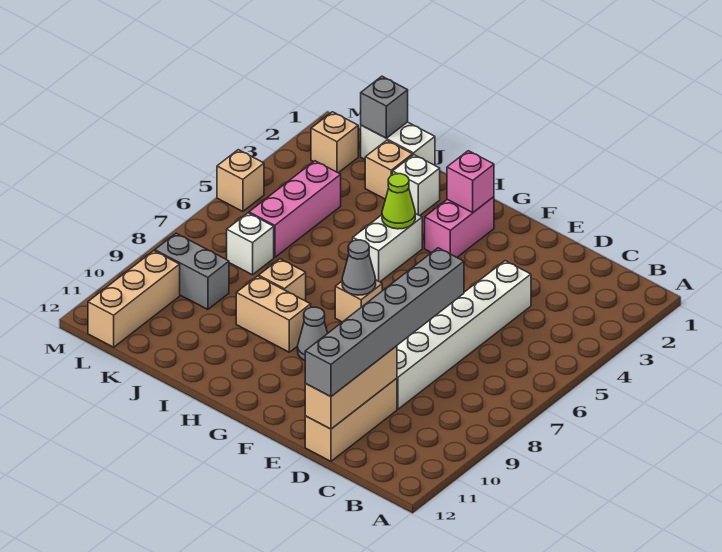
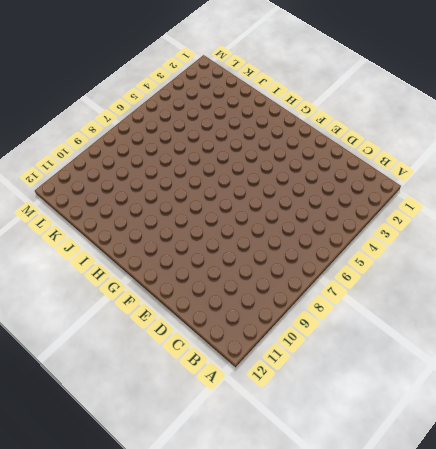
none -> white 1x6 brick [397,261,531,409]
none -> tan 1x3 brick [305,378,397,461]
none -> pink 1x2 brick [425,197,494,257]

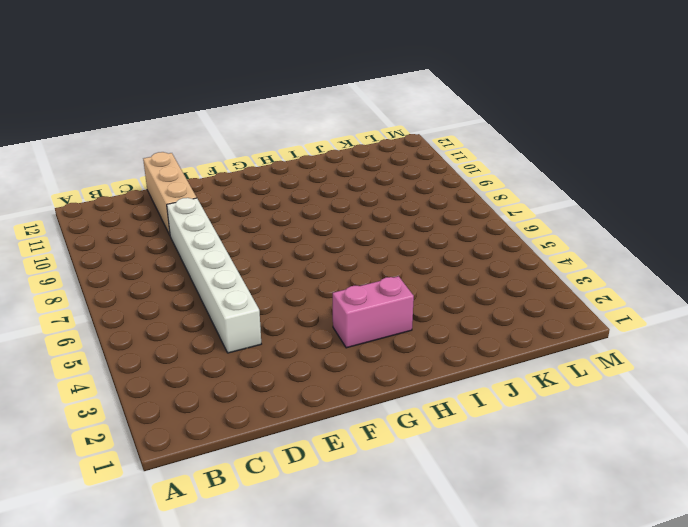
pink 1x2 brick [333,276,414,348] -> pink 1x2 brick turned to [425,197,494,257]
none -> tan 1x1 brick [335,280,382,322]
none -> grey 1x1 cone [298,307,328,360]
none -> white 1x2 brick [353,214,422,282]

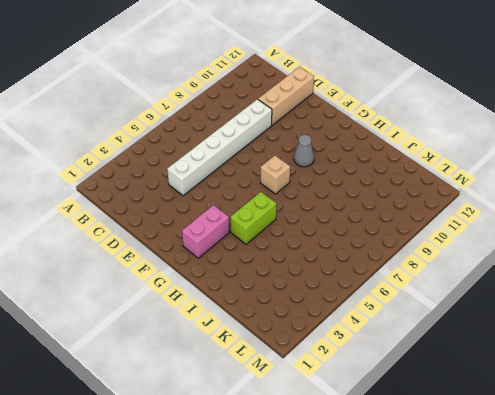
lime 1x2 brick [230,192,277,244] -> white 1x2 brick [353,214,422,282]
none -> tan 1x2 brick [236,276,311,352]
none -> white 1x1 brick [393,155,440,216]
none -> tan 1x1 brick [259,259,306,301]

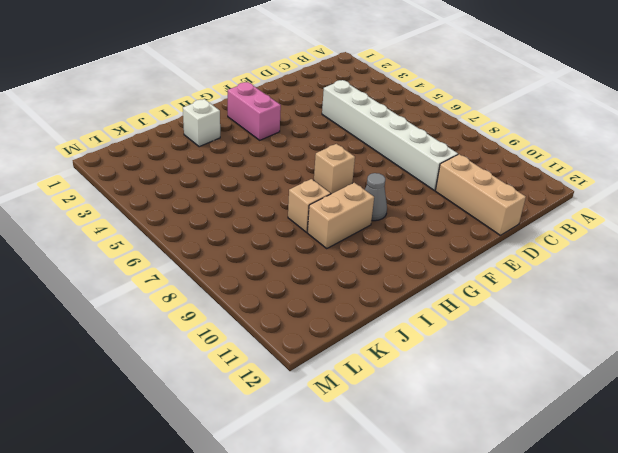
none -> white 1x2 brick [353,214,422,282]
none -> white 1x2 brick [361,122,435,165]
none -> tan 1x1 brick [365,140,413,199]

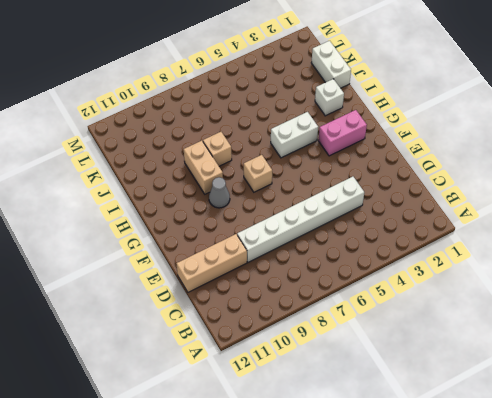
none -> tan 1x1 brick [365,140,413,199]
none -> pink 1x3 brick [249,161,341,257]
none -> white 1x1 brick [227,213,274,275]

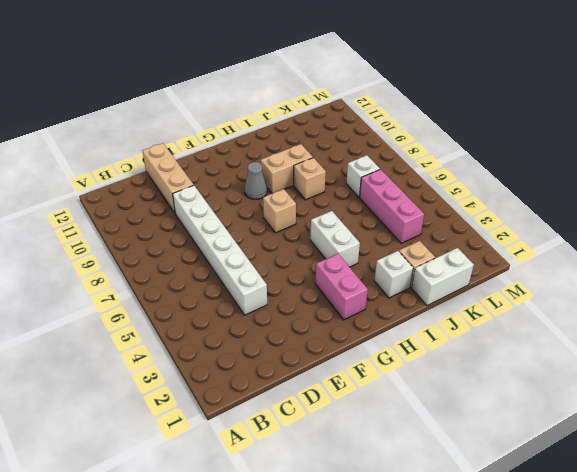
none -> grey 1x2 brick [155,233,229,310]
none -> tan 1x1 brick [311,112,358,173]
none -> tan 1x3 brick [88,251,180,347]

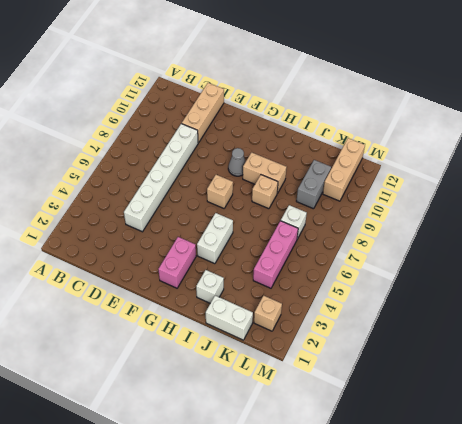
grey 1x2 brick [296,160,331,209] -> grey 1x2 brick turned to [155,233,229,310]
none -> tan 1x1 brick [365,140,413,199]
none -> tan 1x1 brick [217,150,264,212]
none -> tan 1x3 brick [305,346,397,429]

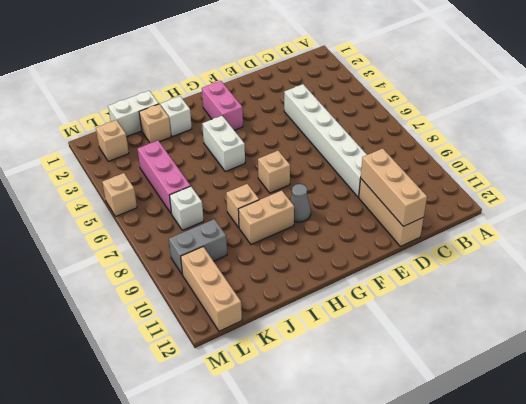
none -> pink 1x1 brick [447,151,494,212]
none -> grey 1x1 cone [342,240,376,295]
none -> lime 1x1 cone [382,174,415,229]

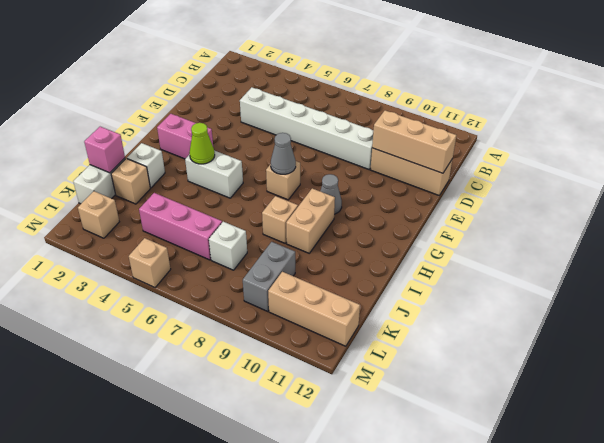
pink 1x1 brick [84,127,125,173] -> pink 1x1 brick moved to [447,151,494,212]
none -> grey 1x1 brick [361,76,408,138]
none -> grey 1x6 brick [305,248,464,397]

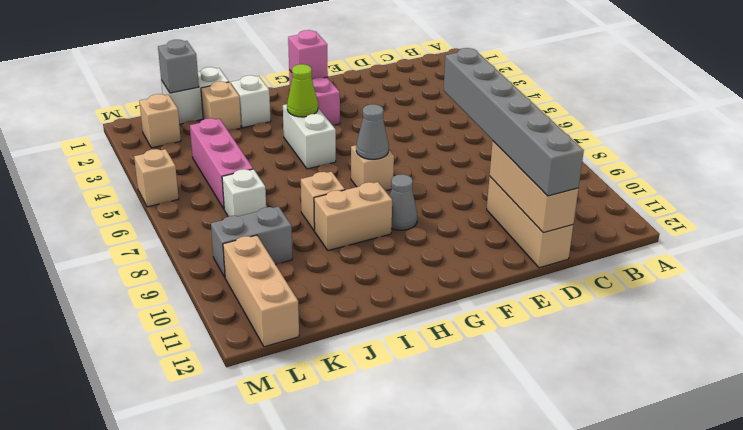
none -> white 1x6 brick [397,261,531,409]

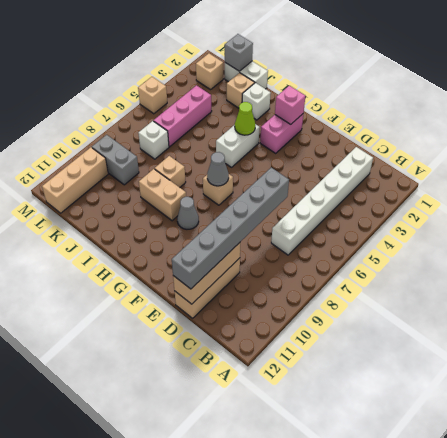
white 1x6 brick [271,147,373,255] -> white 1x6 brick moved to [397,261,531,409]

